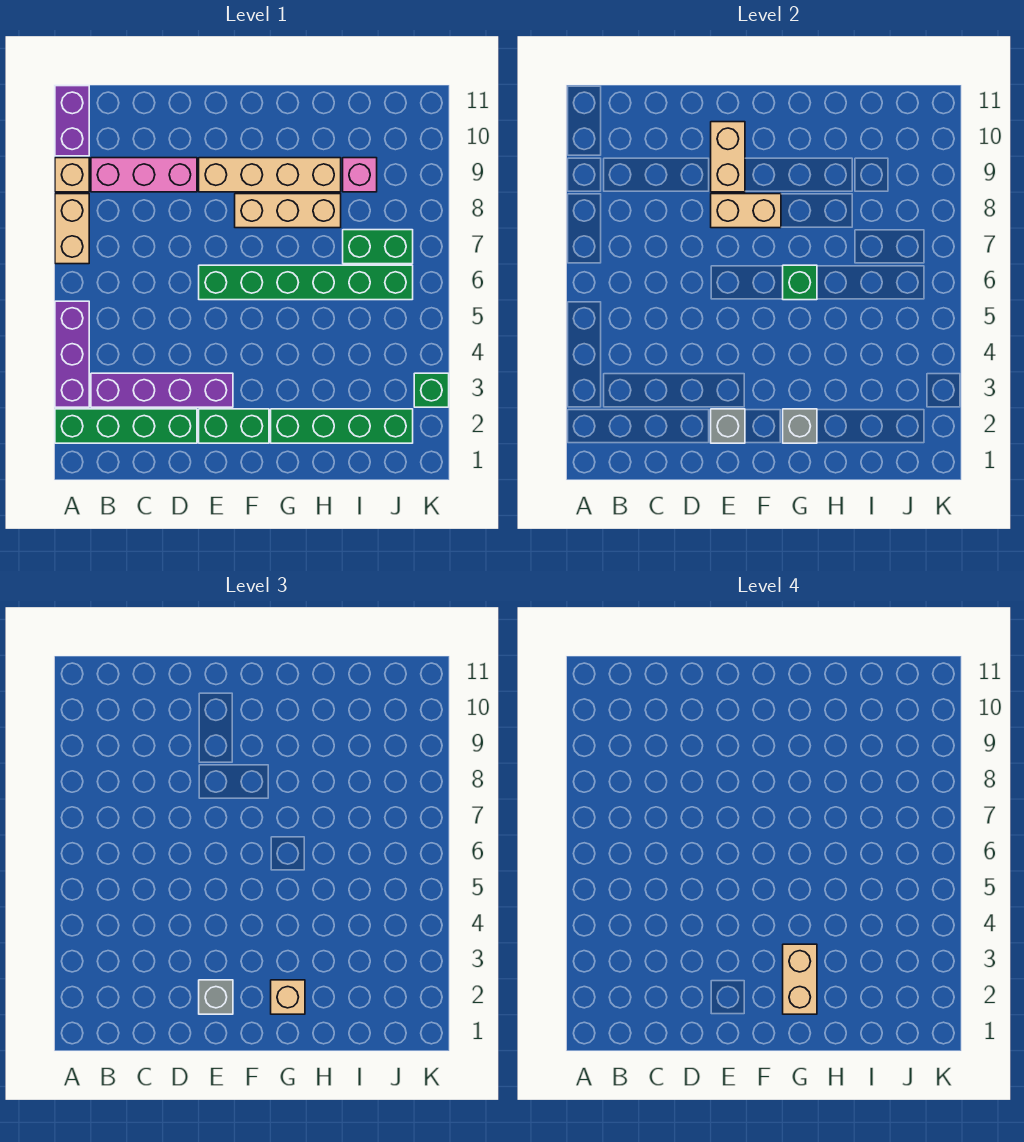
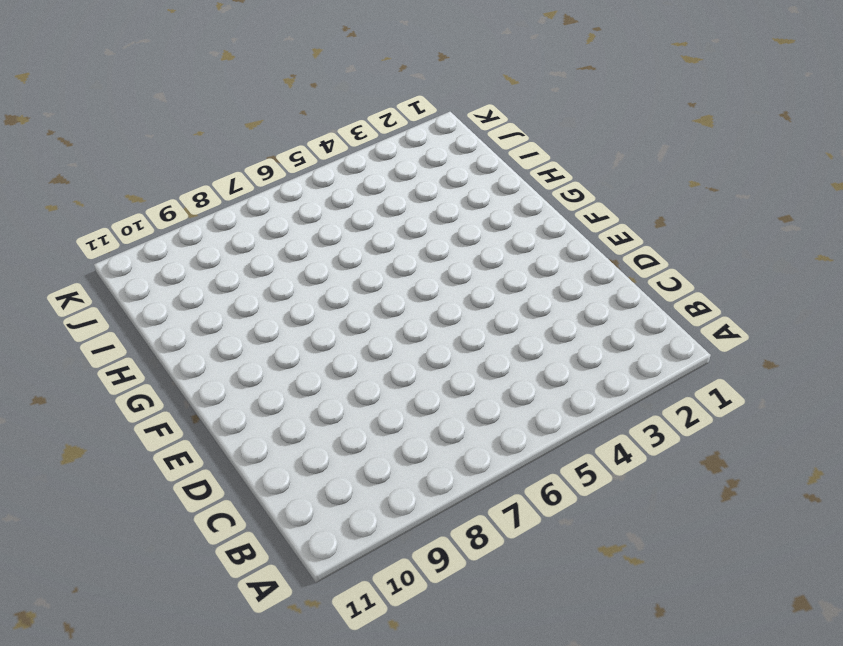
none -> green 1x4 brick [55,409,197,443]
none -> purple 1x3 brick [55,301,89,407]
none -> tan 1x2 brick [55,194,89,264]

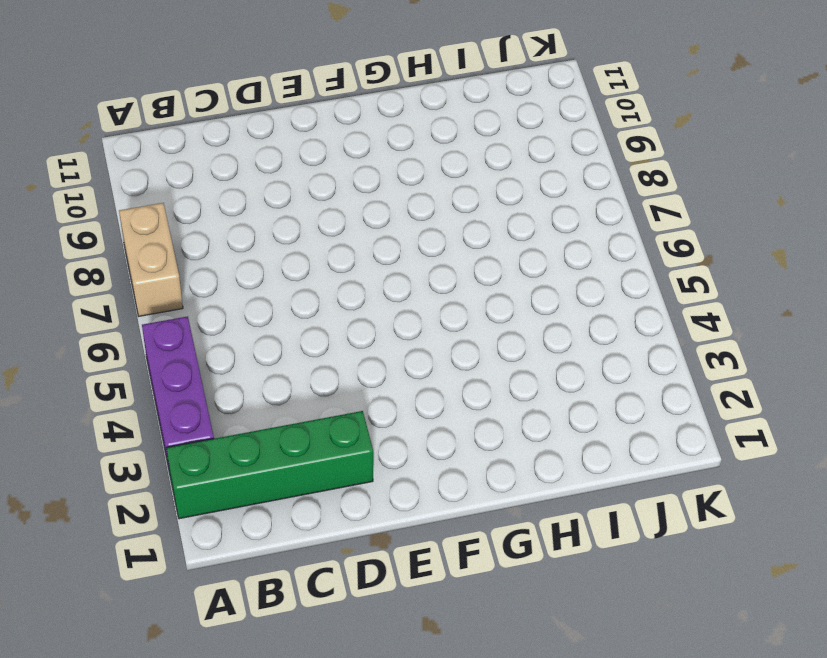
none -> tan 1x1 brick [55,158,89,192]
none -> purple 1x2 brick [55,86,89,156]
none -> purple 1x4 brick [91,373,233,407]

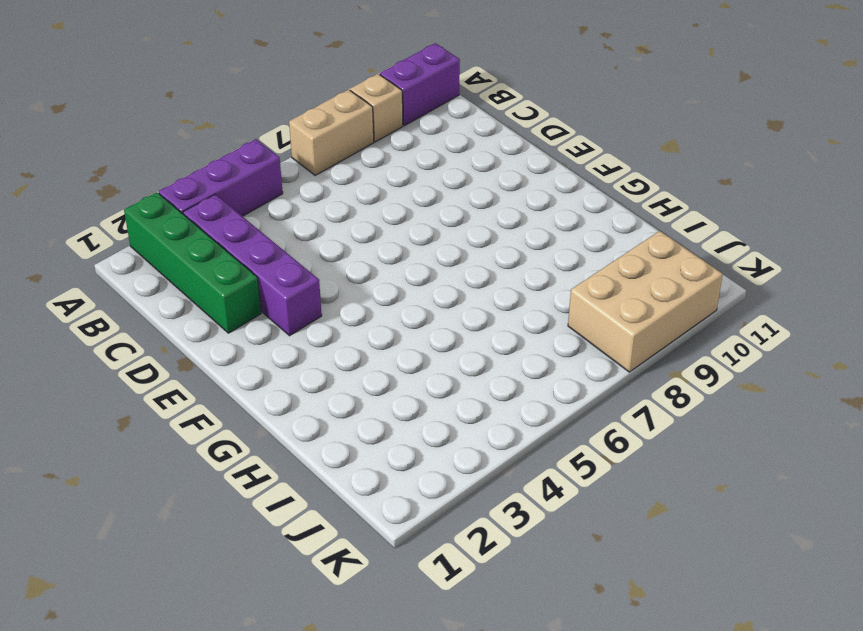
tan 2x3 brick [568,231,723,372] -> none
none -> pink 1x3 brick [91,158,197,192]
none -> green 1x2 brick [199,409,269,443]
none -> green 1x6 brick [199,265,413,300]

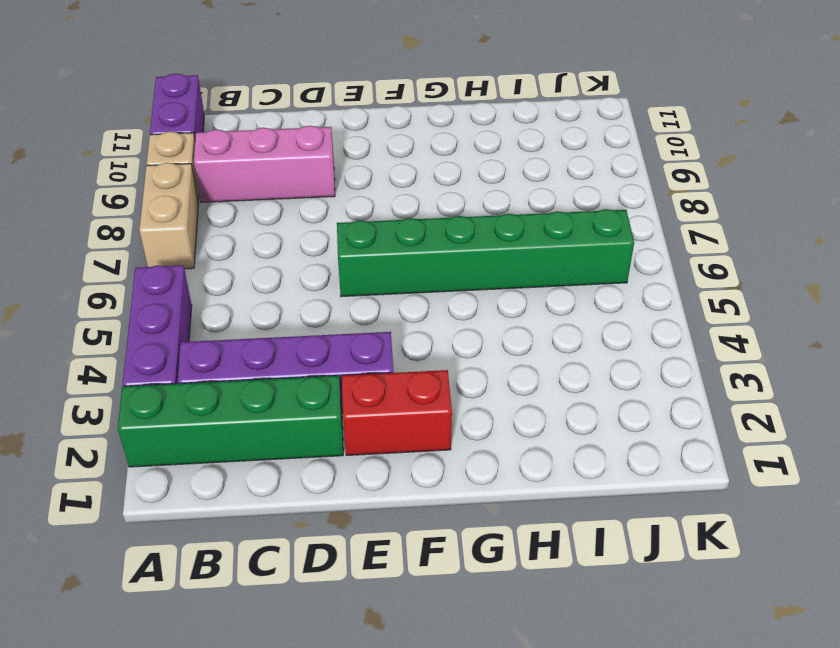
red 1x2 brick [342,370,452,455] -> green 1x2 brick [199,409,269,443]
none -> tan 1x4 brick [199,158,341,192]
none -> tan 1x3 brick [235,194,341,228]
none -> green 1x4 brick [271,409,413,443]

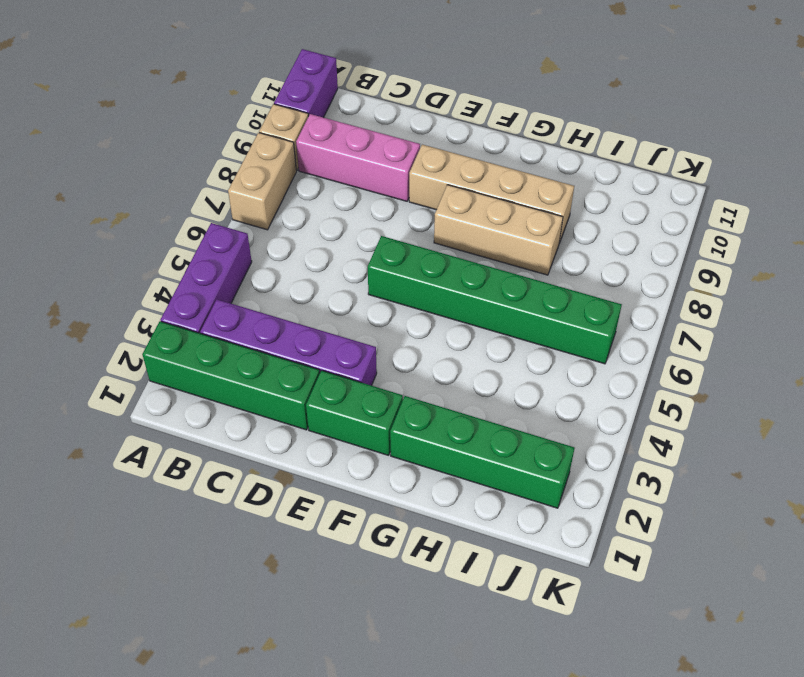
none -> green 1x2 brick [343,230,413,264]
none -> pink 1x1 brick [343,158,377,192]
none -> green 1x1 brick [414,373,449,407]

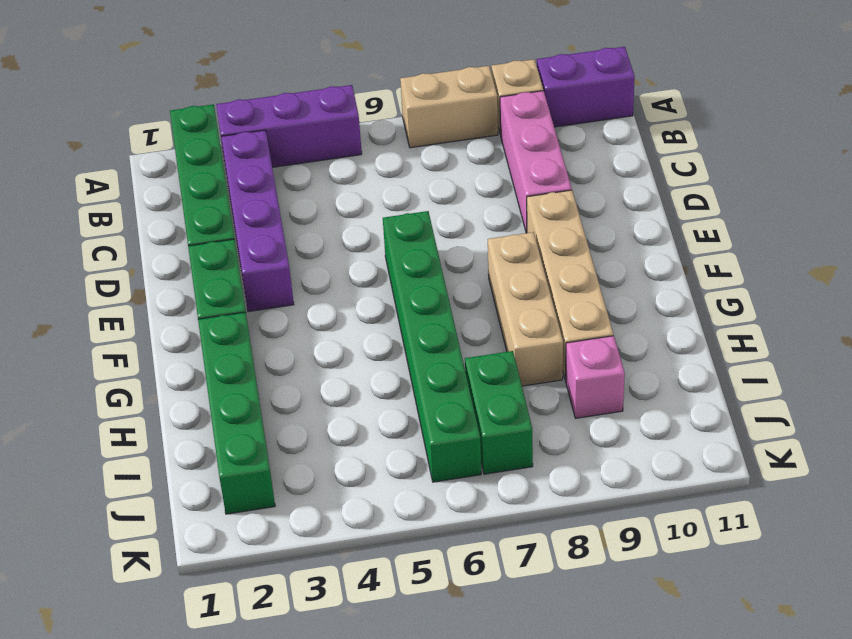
none -> green 1x1 brick [414,373,449,407]
none -> grey 1x1 brick [711,409,745,443]
none -> tan 1x2 brick [711,194,781,228]

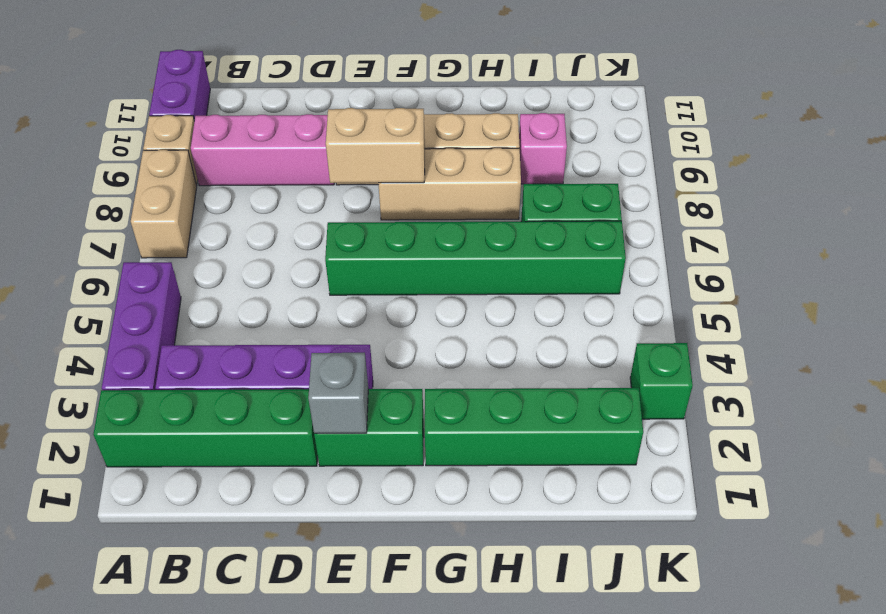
none -> tan 1x2 brick [711,122,745,192]
none -> grey 1x1 brick [783,409,817,443]
none -> green 1x1 brick [783,265,817,300]

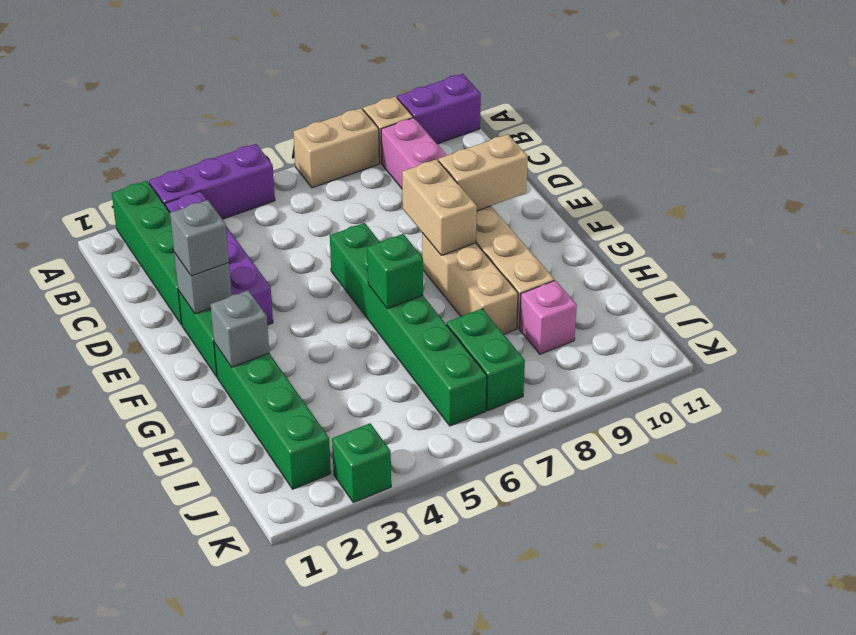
none -> tan 1x1 brick [271,980,305,1014]
none -> tan 1x2 brick [783,944,817,1014]

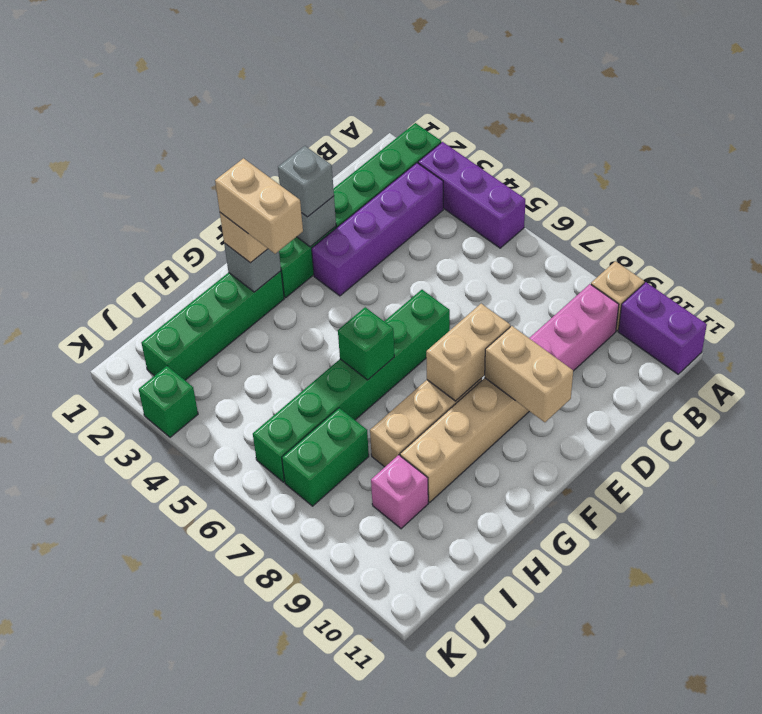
none -> tan 1x2 brick [55,194,89,264]

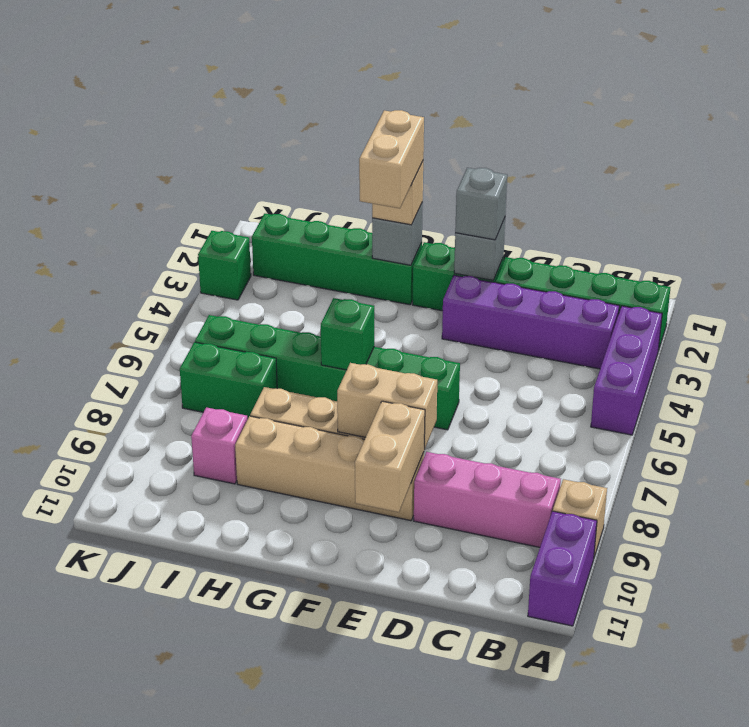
none -> tan 1x2 brick [55,194,89,264]

